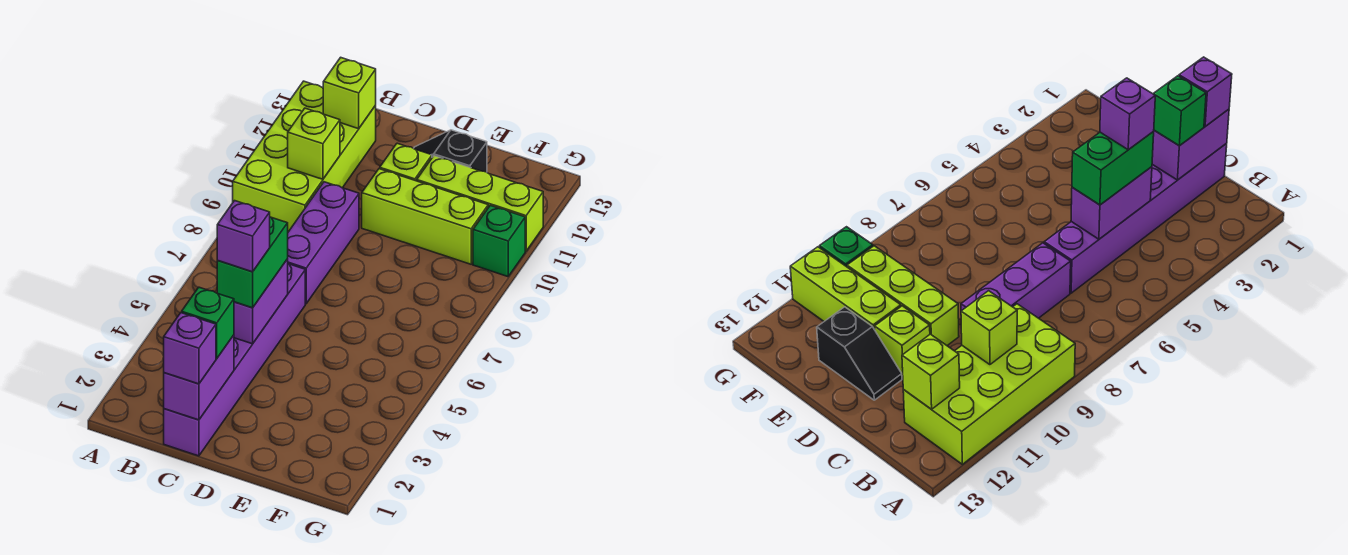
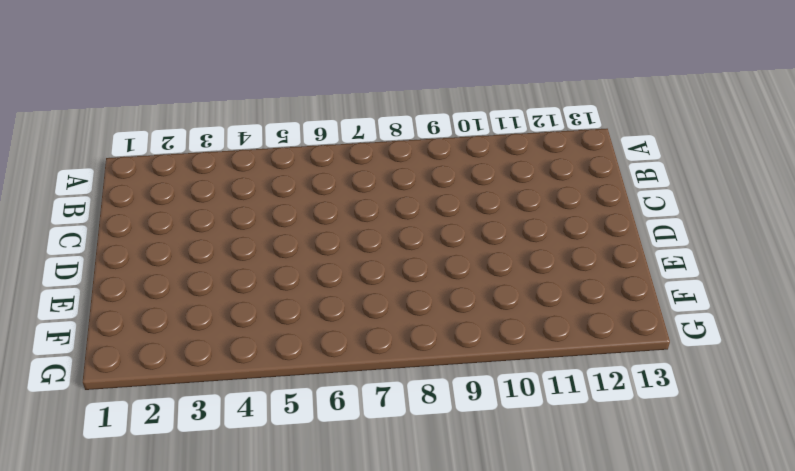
none -> lime 2x4 brick [233,81,376,232]
none -> purple 1x6 brick [164,264,305,456]
none -> purple 1x3 brick [288,182,359,304]

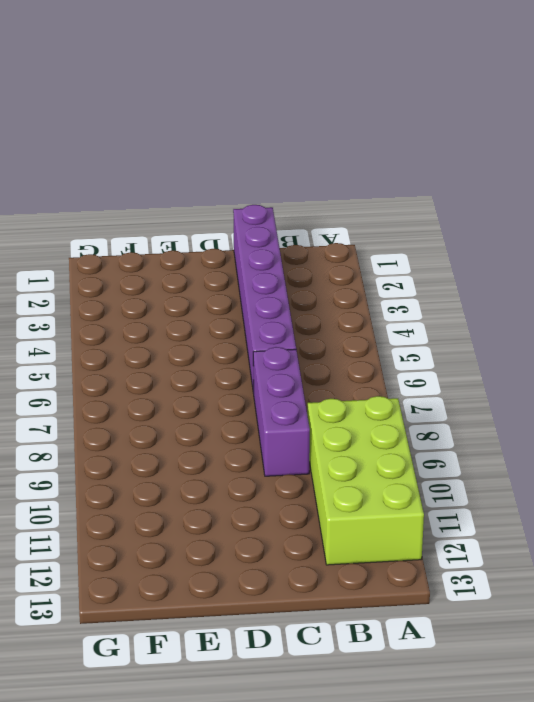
none -> lime 1x3 brick [362,169,488,264]
none -> lime 1x1 brick [380,143,432,181]
none -> black 1x2 slope [414,130,487,172]

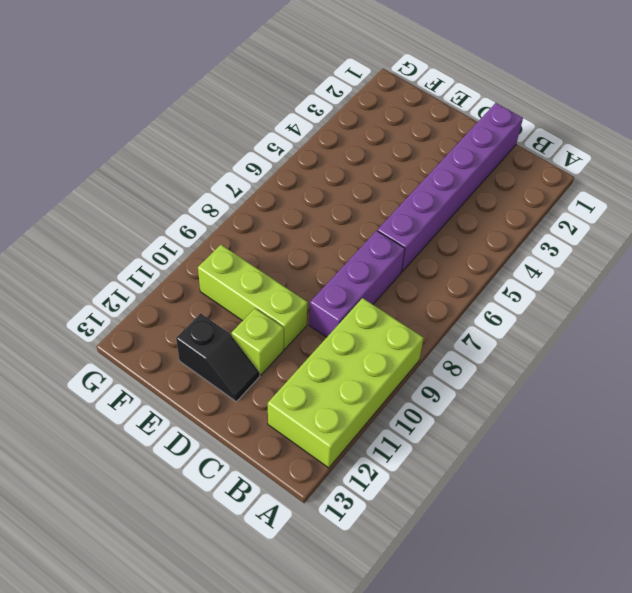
none -> lime 1x3 brick [417,156,543,251]
none -> green 1x1 brick [473,205,525,277]
none -> lime 1x1 brick [288,108,340,179]

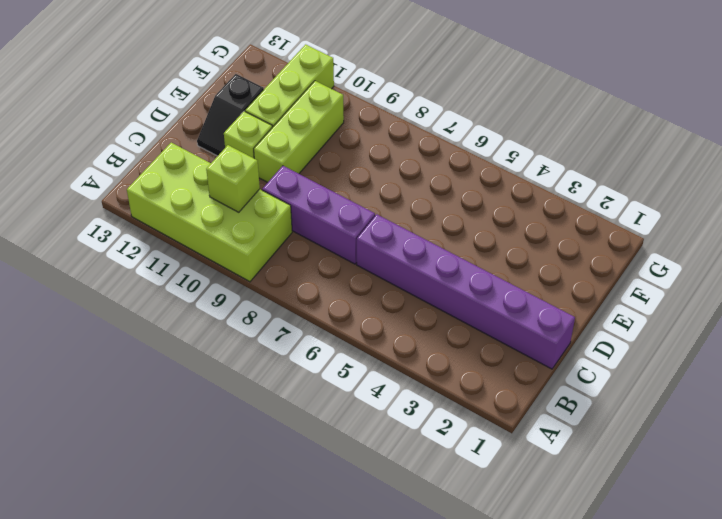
none -> green 1x1 brick [473,205,525,277]
none -> lime 1x1 brick [323,57,376,129]
none -> purple 1x2 brick [164,335,234,420]

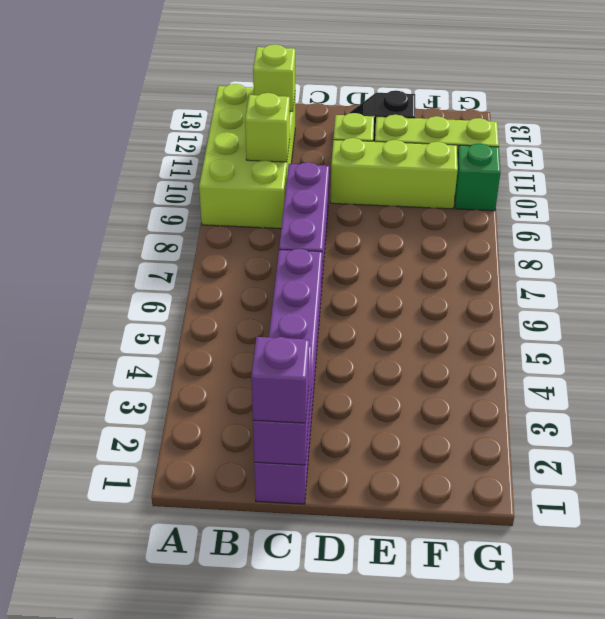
none -> purple 1x2 brick [234,259,288,344]
none -> green 1x1 brick [182,287,234,358]
none -> green 1x2 brick [217,217,288,308]

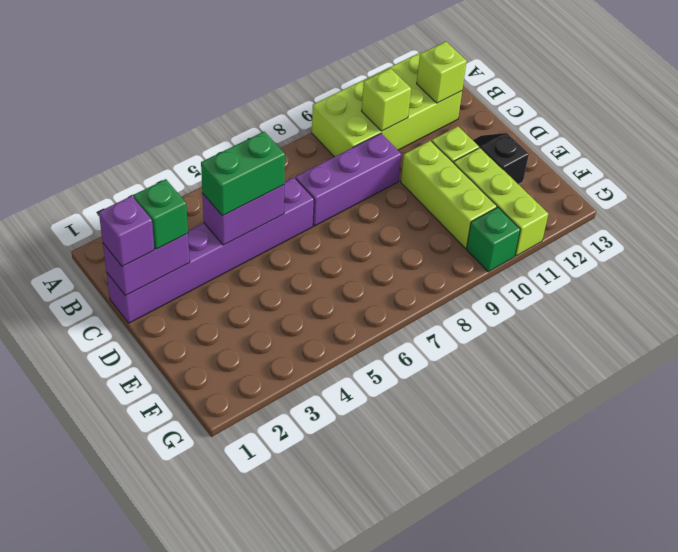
none -> purple 1x1 brick [217,201,270,272]

